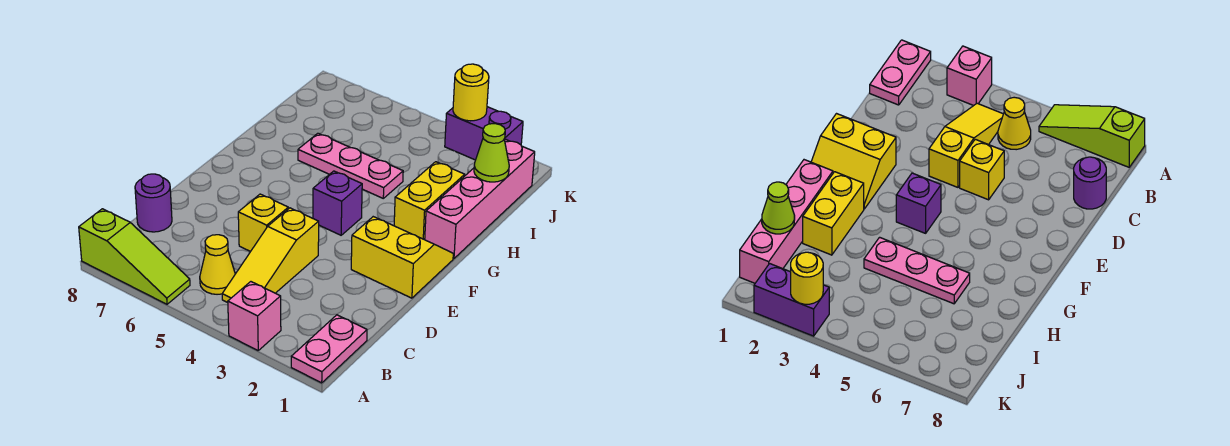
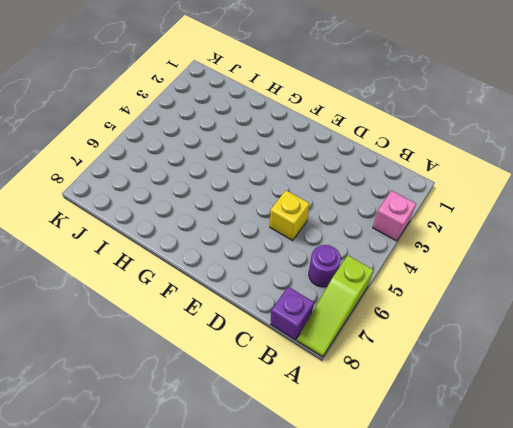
lime 1x3 slope [297,256,374,357] -> lime 1x3 slope turned to [79,209,190,304]
purple 1x1 round brick [309,245,341,287] -> purple 1x1 round brick moved to [135,174,172,232]
purple 1x1 brick [271,287,314,340] -> purple 1x1 brick moved to [313,171,362,235]
none -> pink 1x2 plate [291,315,367,383]
none -> yellow 1x3 slope [222,208,319,303]
none -> yellow 1x1 cone [200,235,235,294]

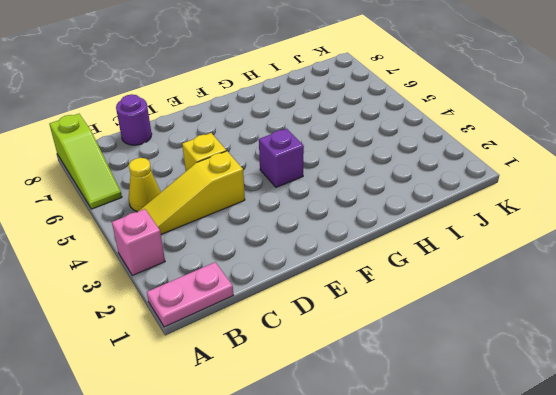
none -> yellow 2x2 slope [351,217,453,298]
none -> pink 1x4 brick [425,139,535,259]
none -> yellow 1x2 brick [394,162,465,240]

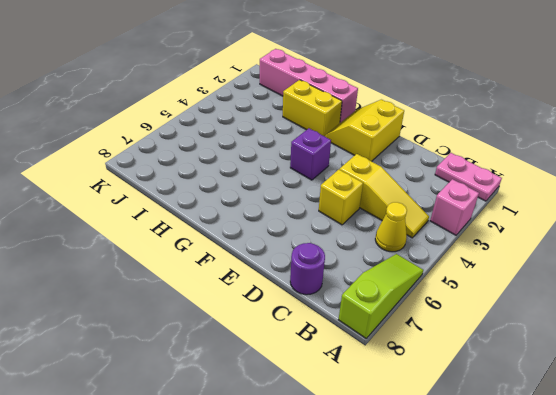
none -> pink 1x3 plate [298,133,403,198]
none -> purple 1x2 brick [445,107,523,160]
none -> lime 1x1 cone [474,124,509,182]

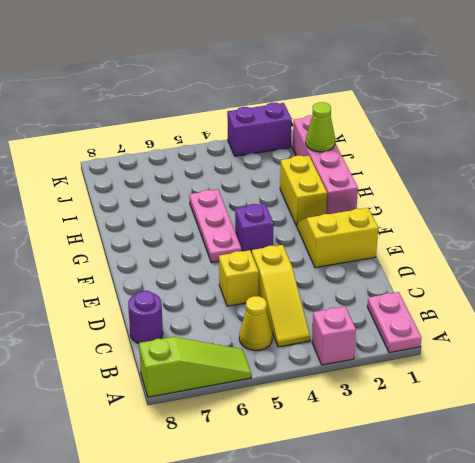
pink 1x3 plate [189,190,241,263] -> pink 1x3 plate turned to [298,133,403,198]
none -> yellow 1x1 round brick [453,64,489,121]

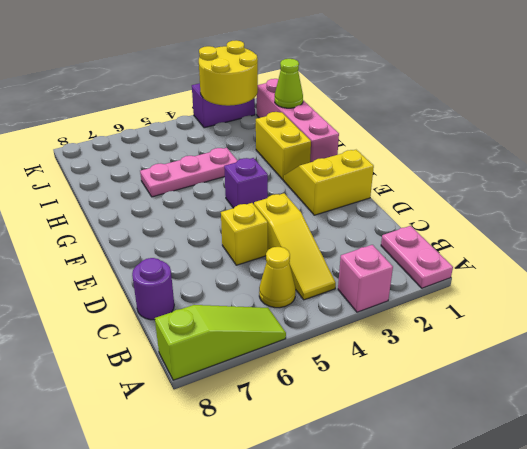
yellow 2x2 round brick [199,40,258,106] -> yellow 1x1 round brick [453,64,489,121]

